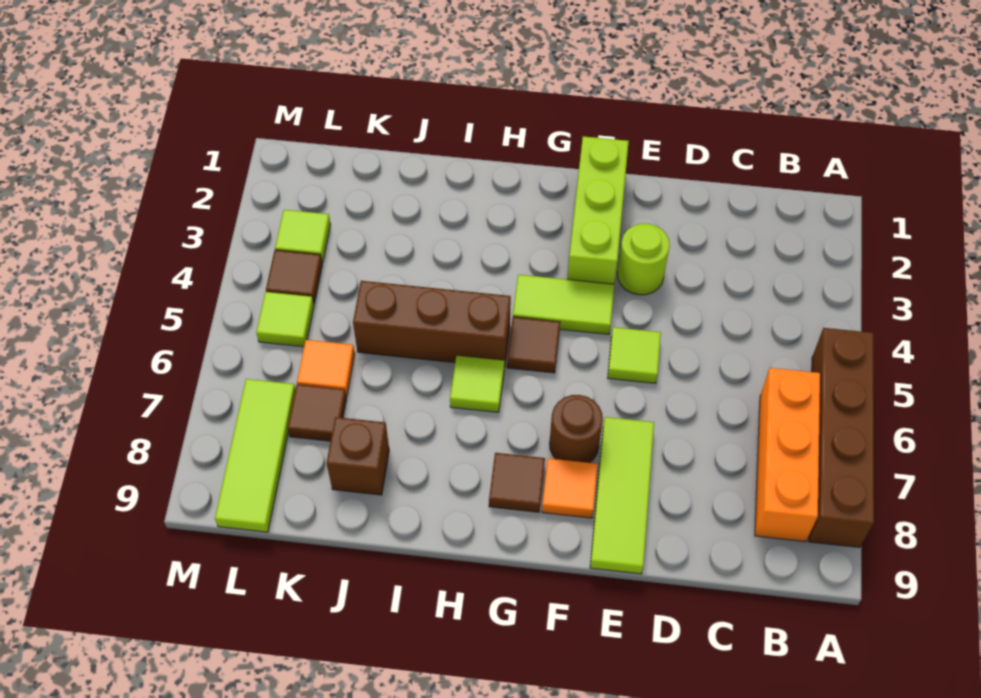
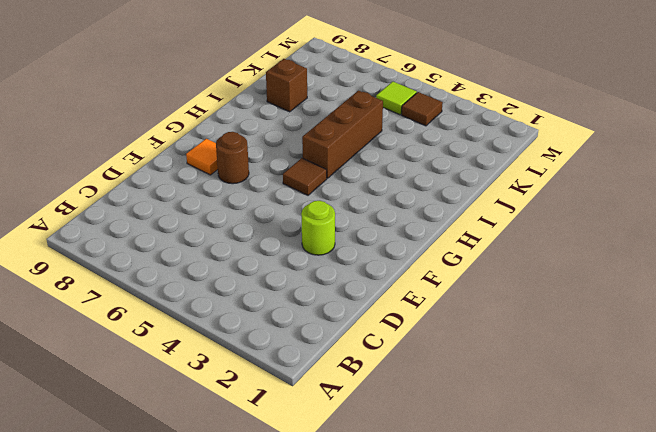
none -> brown 1x4 brick [809,328,874,547]
none -> orange 1x3 brick [755,368,820,542]
none -> lime 1x1 tile [608,327,661,383]

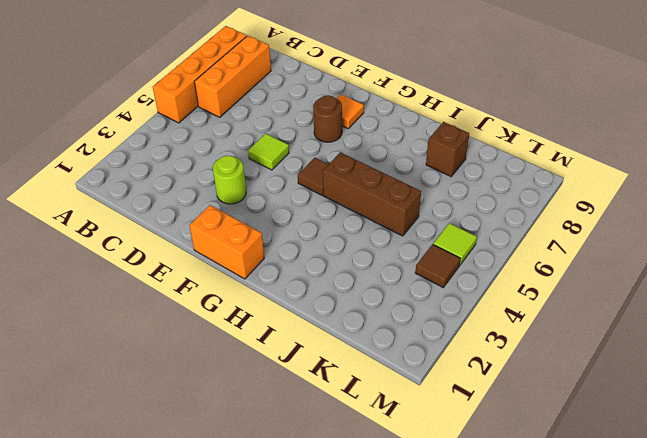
orange 1x4 brick [153,26,247,123] -> brown 1x4 brick [809,328,874,547]
orange 1x2 brick [189,205,264,279] -> lime 1x3 brick [568,136,629,284]
none -> lime 1x3 tile [590,417,654,574]
none -> lime 1x2 tile [513,275,614,334]
none -> brown 1x1 tile [489,453,545,512]

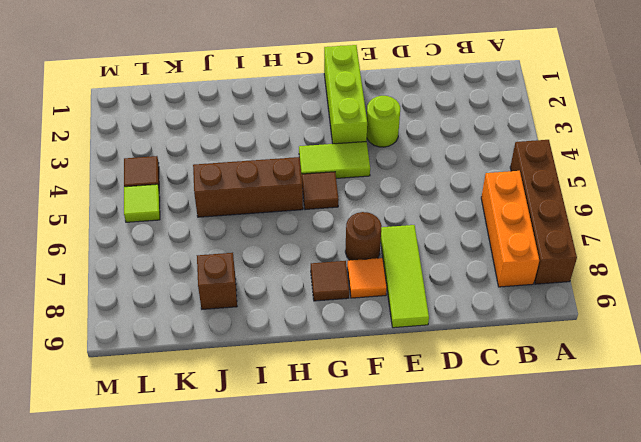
none -> lime 1x1 tile [608,327,661,383]
none -> lime 1x1 tile [450,356,505,412]
none -> orange 1x1 tile [297,340,355,396]

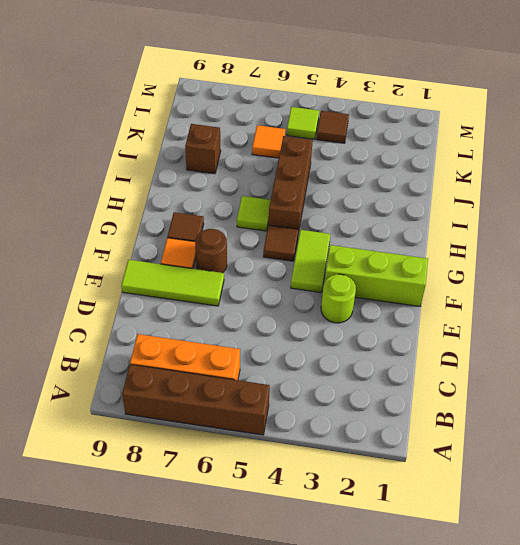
none -> lime 1x1 tile [608,327,661,383]
none -> brown 1x1 tile [288,384,347,441]
none -> lime 1x1 tile [275,210,331,263]

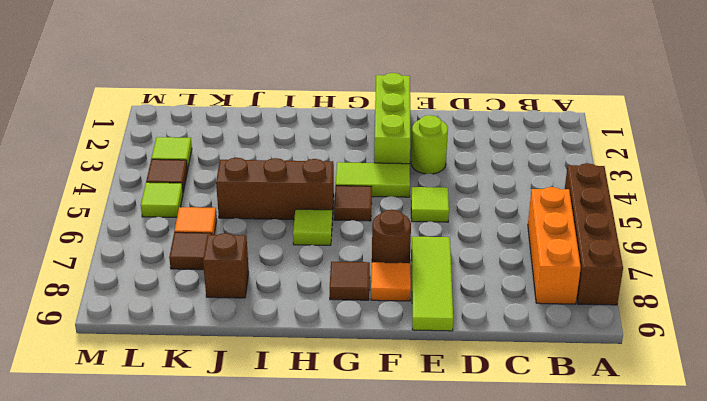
none -> lime 1x3 tile [215,379,295,532]

